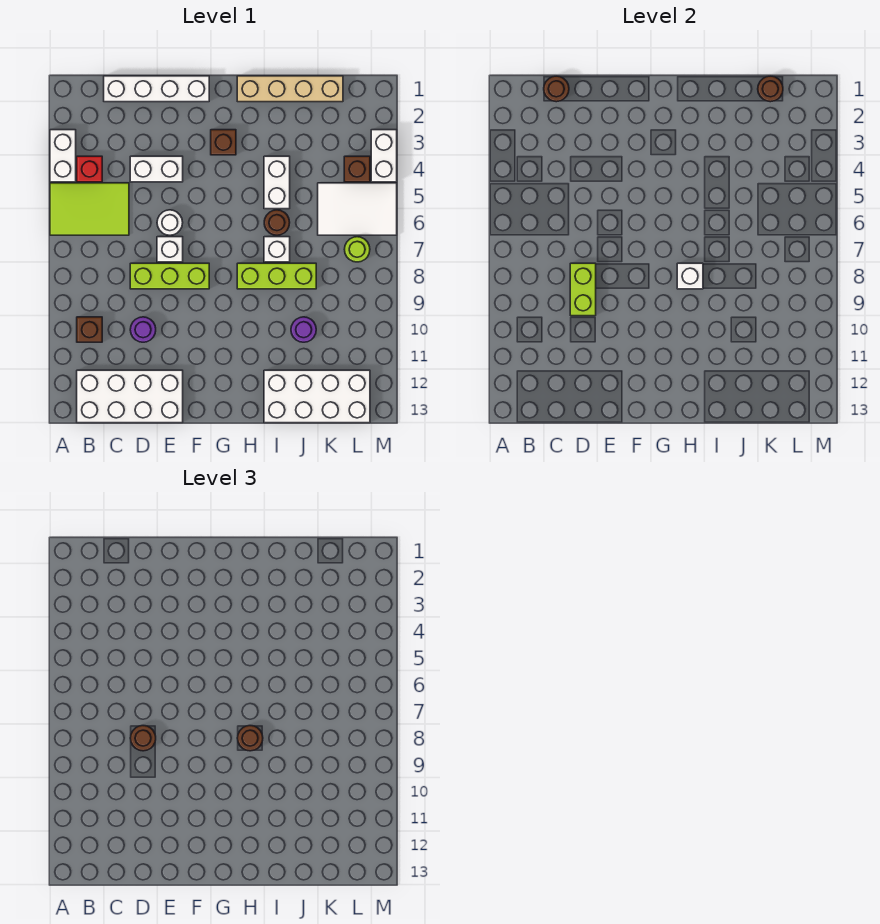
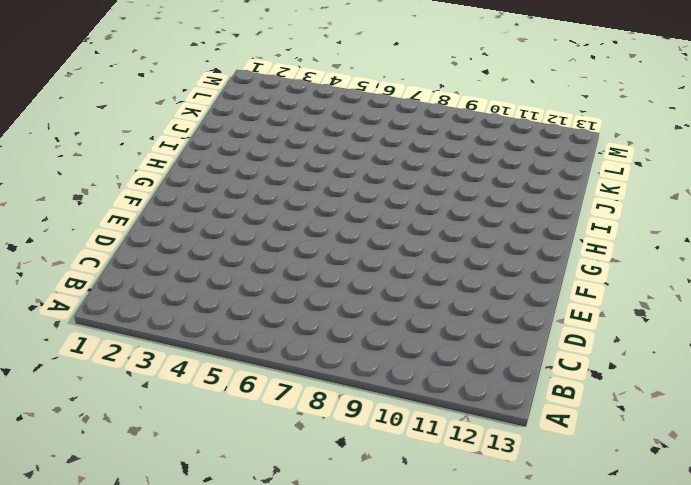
none -> white 1x2 brick [50,130,76,182]
none -> lime 2x3 tile [50,183,129,235]
none -> red 1x1 brick [77,156,102,182]

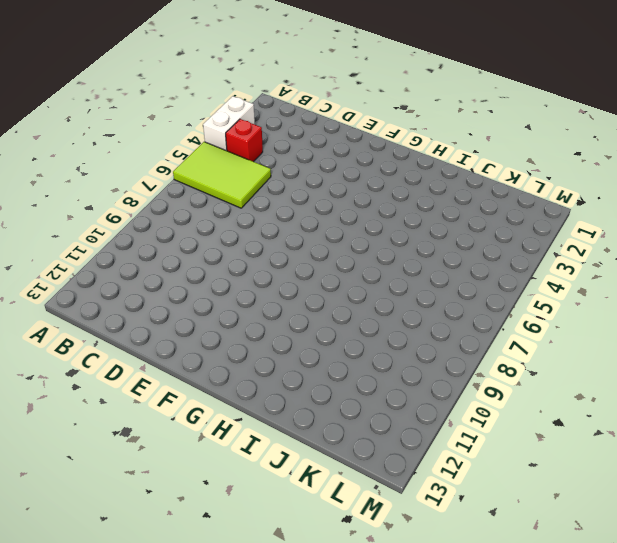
none -> brown 1x1 brick [77,317,102,342]
none -> white 2x4 brick [77,370,183,423]
none -> white 1x4 brick [104,76,209,102]

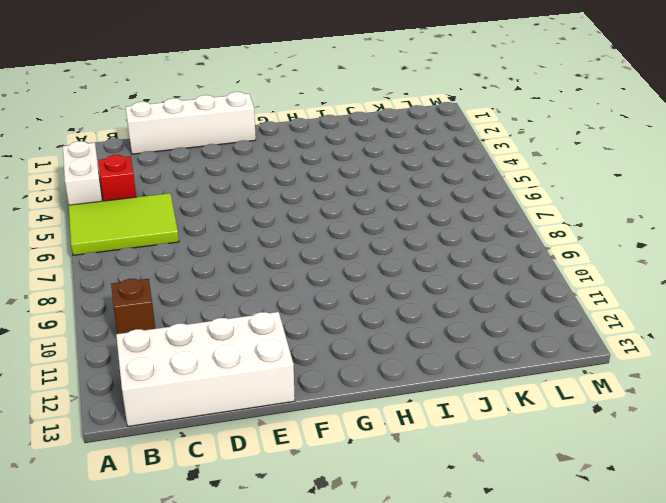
none -> white 1x2 brick [130,156,183,182]
none -> lime 1x3 brick [130,263,209,289]
none -> purple 1x1 round brick [130,317,156,342]

